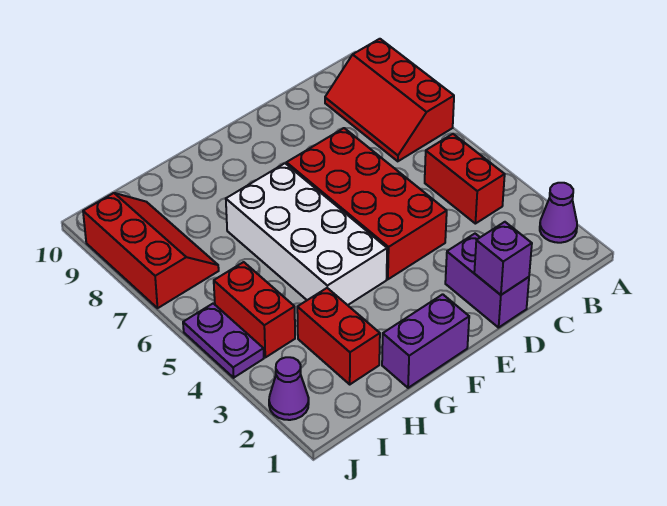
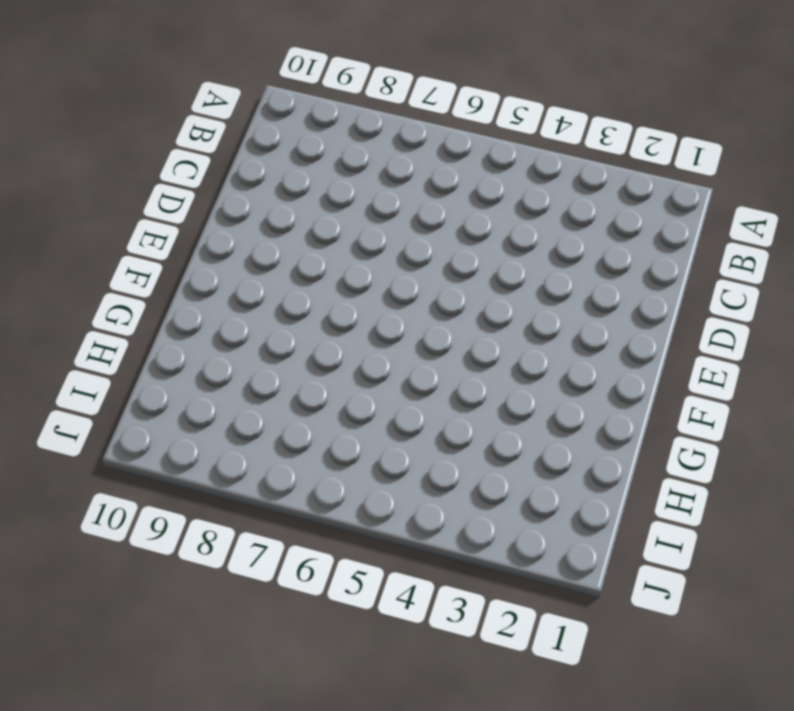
none -> purple 1x1 cone [540,183,577,243]
none -> red 2x3 slope [325,39,454,161]
none -> red 1x2 brick [425,134,505,224]

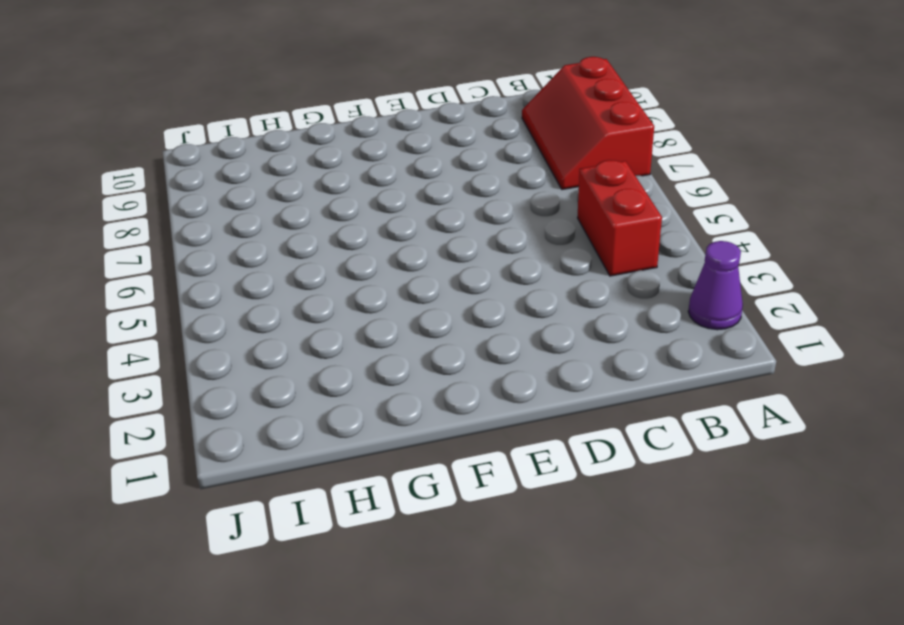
none -> purple 1x2 brick [445,234,529,328]
none -> red 2x4 brick [287,128,447,279]
none -> purple 1x2 brick [382,294,469,388]

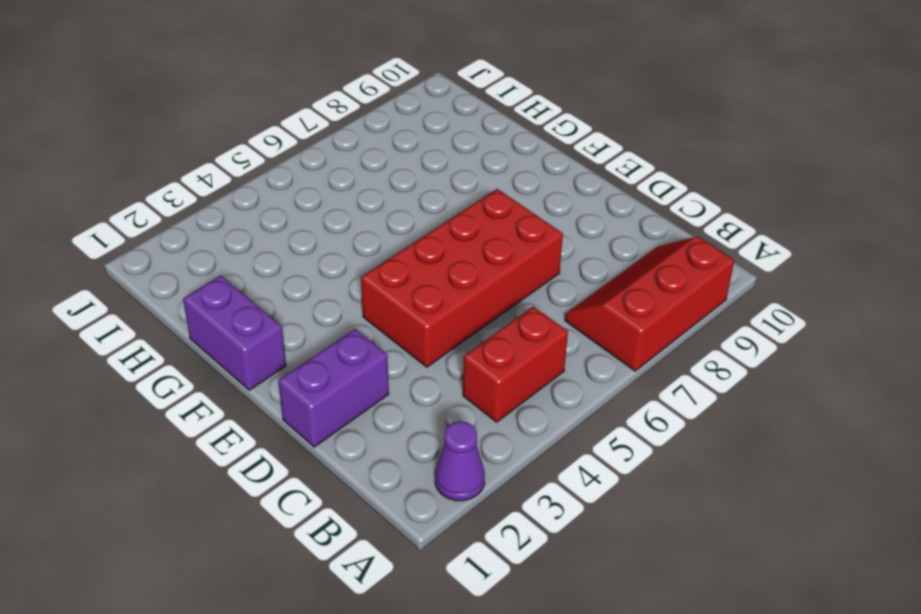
none -> white 2x4 brick [226,163,387,305]
none -> red 1x2 brick [297,288,380,384]
none -> red 1x2 brick [214,262,295,357]

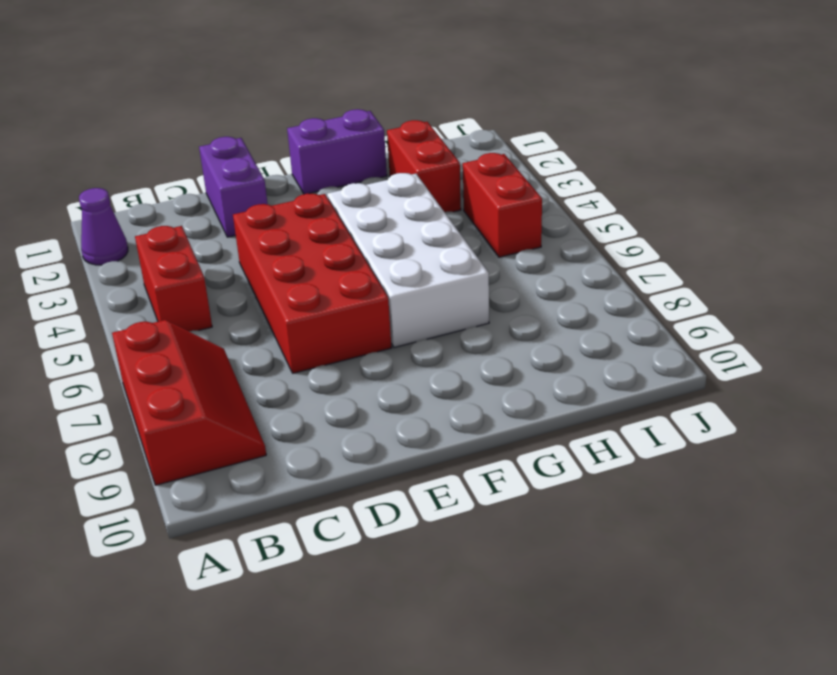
none -> red 2x3 slope [83,193,219,308]
none -> purple 1x1 cone [269,357,309,420]
none -> purple 1x2 plate [183,303,264,378]

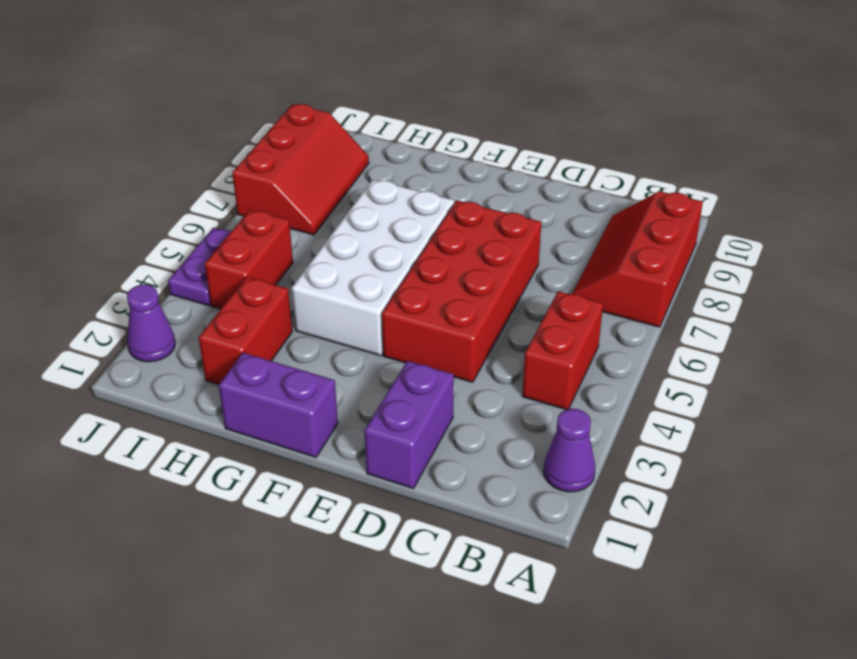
none -> purple 1x1 brick [474,222,532,295]

